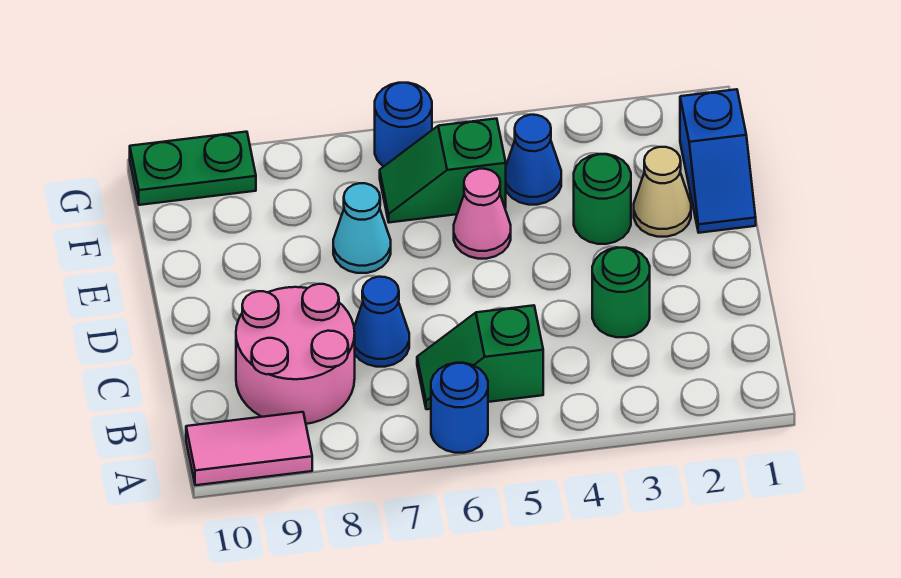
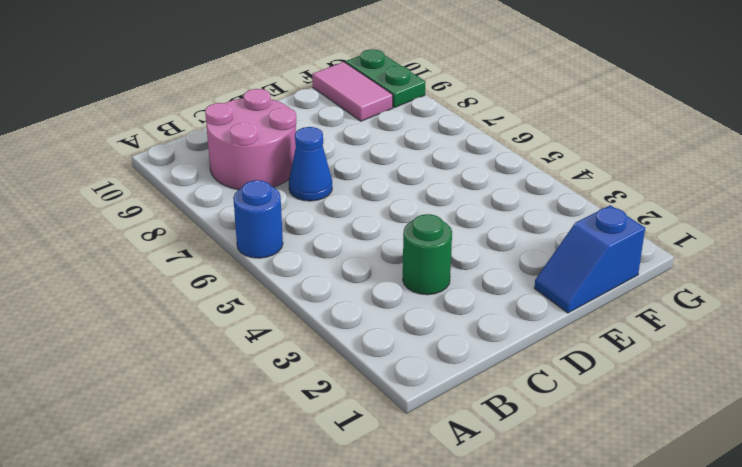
pink 1x2 tile [312,62,393,121] -> pink 1x2 tile moved to [186,412,312,485]
none -> green 1x2 slope [417,305,543,409]
none -> tan 1x1 cone [634,147,691,237]
none -> green 1x1 round brick [574,154,631,244]

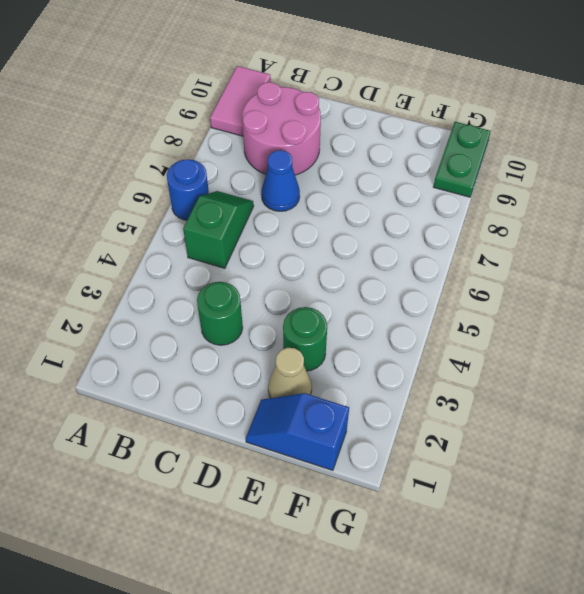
none -> pink 1x1 cone [454,169,511,259]
none -> cyan 1x1 cone [333,183,391,273]
none -> blue 1x1 cone [506,115,561,205]

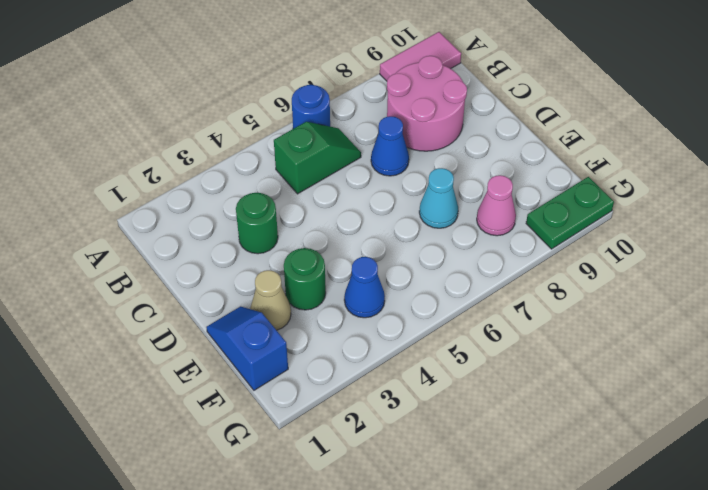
pink 1x1 cone [477,175,516,236] -> pink 1x1 cone moved to [454,169,511,259]
none -> green 1x2 slope [380,119,506,223]
none -> blue 1x1 round brick [375,83,432,167]

